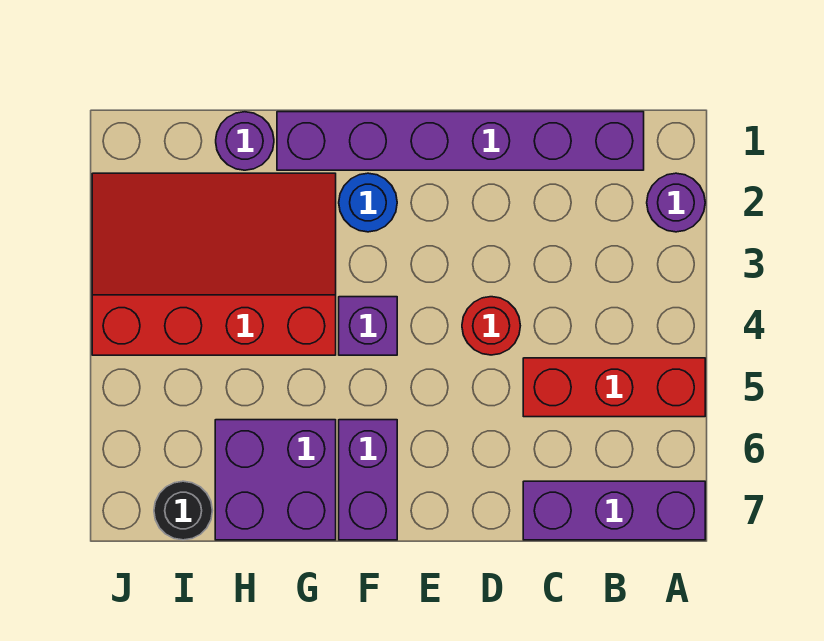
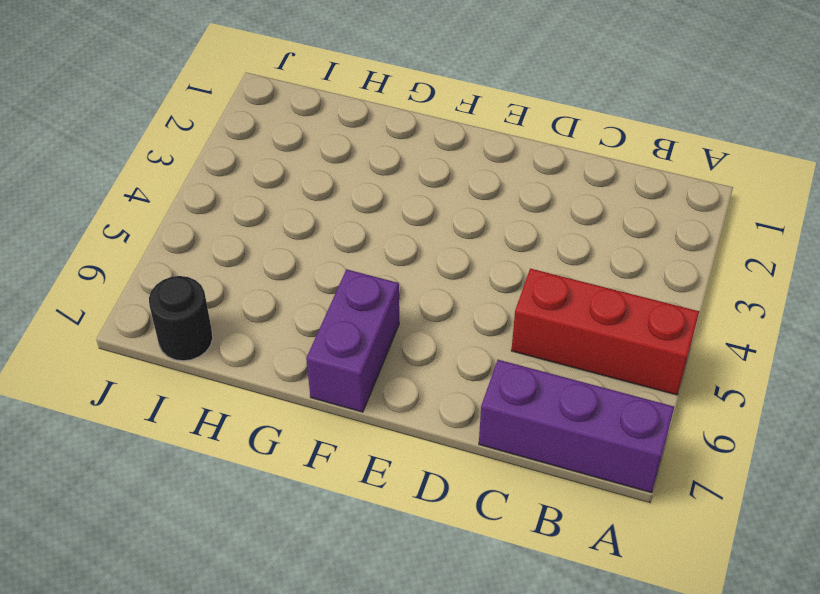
none -> purple 1x1 round brick [647,173,705,232]
none -> purple 1x6 brick [277,112,644,170]
none -> red 1x1 round brick [462,297,520,355]

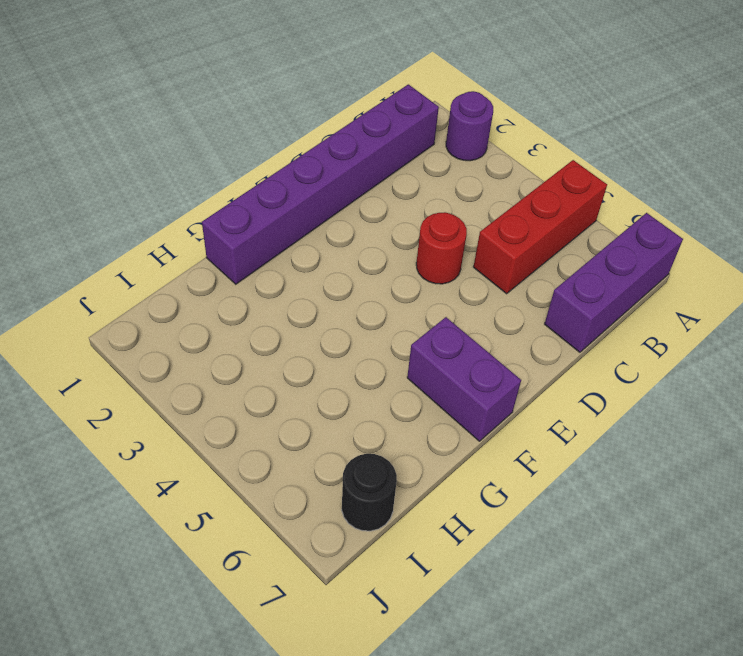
none -> blue 1x1 round brick [339,173,397,232]
none -> purple 1x1 brick [339,297,397,355]
none -> red 3x4 slope [92,173,336,355]

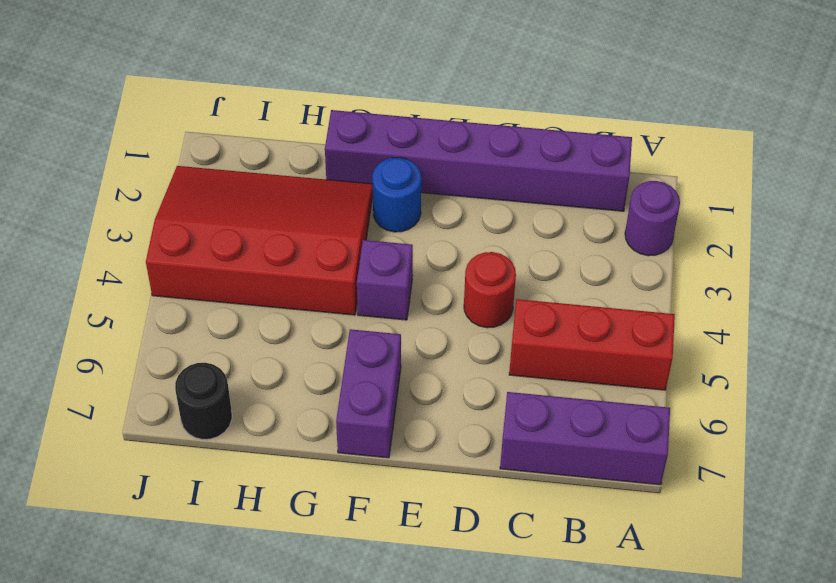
none -> purple 2x2 brick [215,420,336,540]
none -> purple 1x1 round brick [216,112,274,170]

